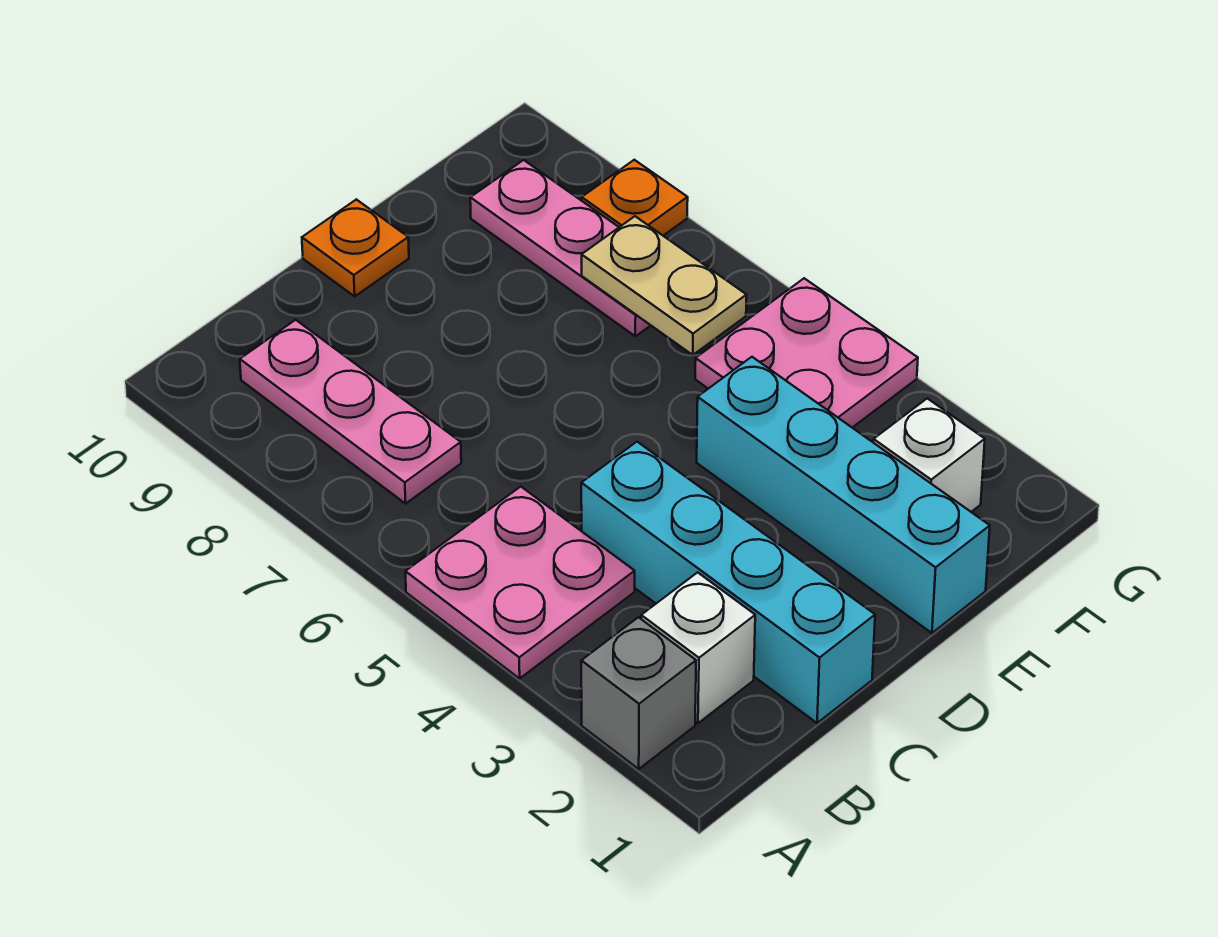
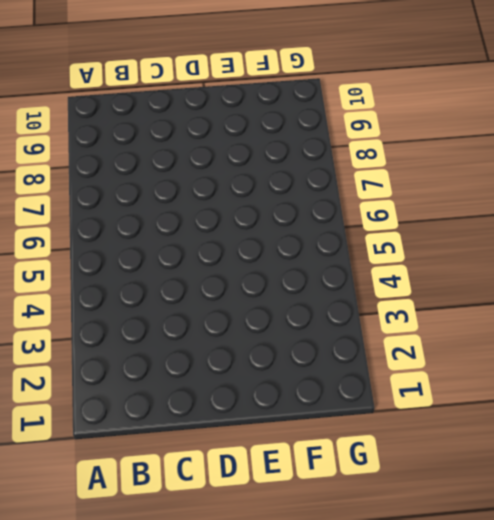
none -> grey 1x1 brick [581,617,696,769]
none -> pink 2x2 plate [405,487,635,678]
none -> white 1x1 brick [641,572,755,723]

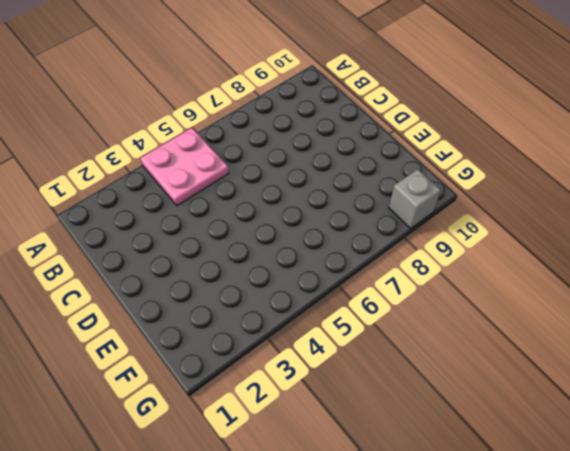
grey 1x1 brick [389,169,441,229] -> grey 1x1 brick moved to [581,617,696,769]
none -> white 1x1 brick [641,572,755,723]
none -> pink 1x3 plate [240,320,461,504]
none -> cyan 1x4 brick [581,442,875,723]

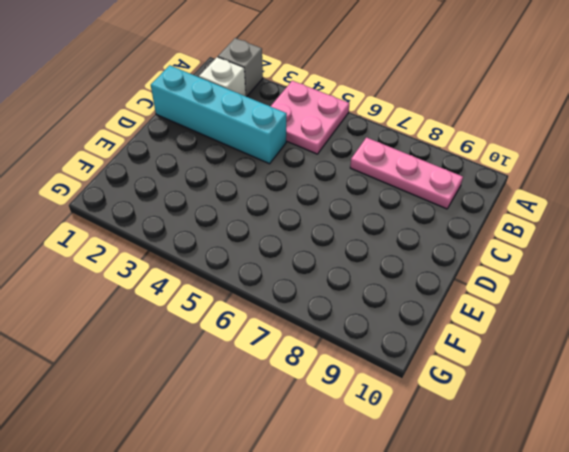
none -> orange 1x1 plate [302,199,409,296]
none -> cyan 1x4 brick [697,357,990,633]
none -> white 1x1 brick [873,398,985,512]

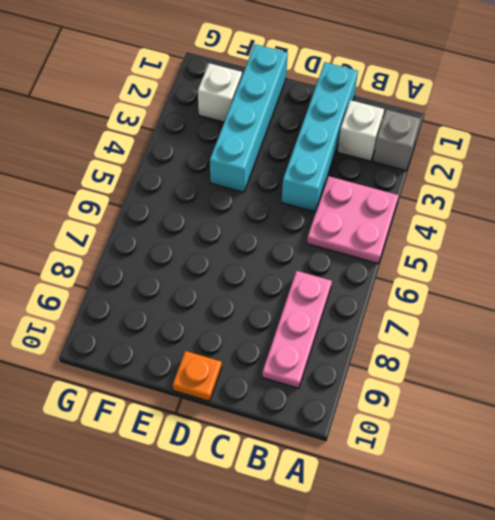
none -> pink 2x2 plate [695,278,918,428]
none -> pink 1x3 plate [470,160,651,336]
none -> orange 1x1 plate [582,160,688,235]

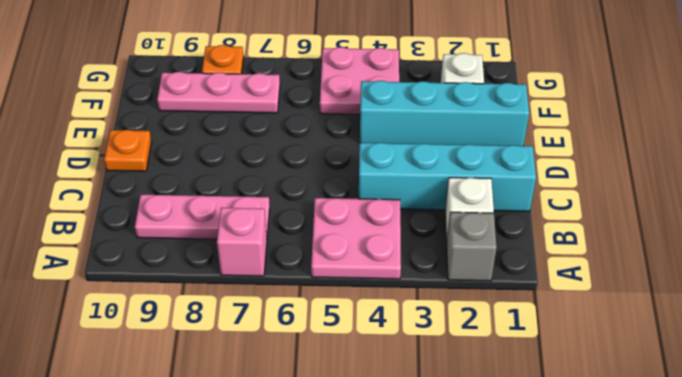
pink 1x1 brick [217,208,267,276] -> none
none -> tan 1x2 plate [582,216,747,355]

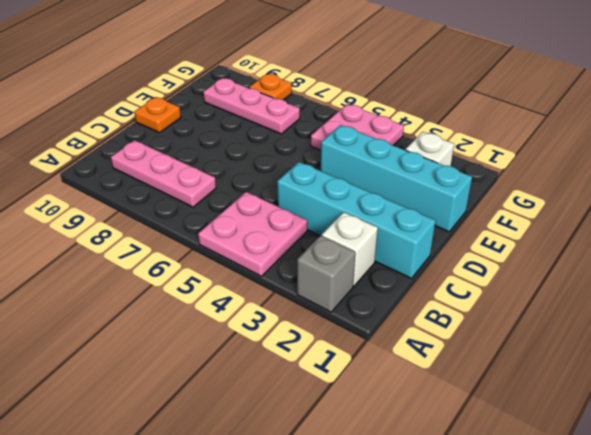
none -> tan 1x2 plate [582,216,747,355]

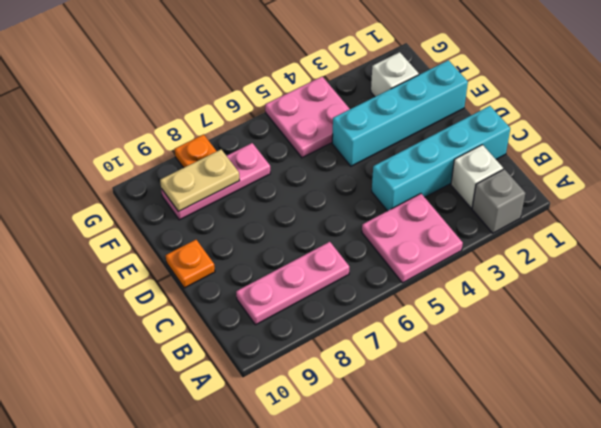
tan 1x2 plate [160,150,239,212] -> tan 1x2 plate moved to [582,216,747,355]

